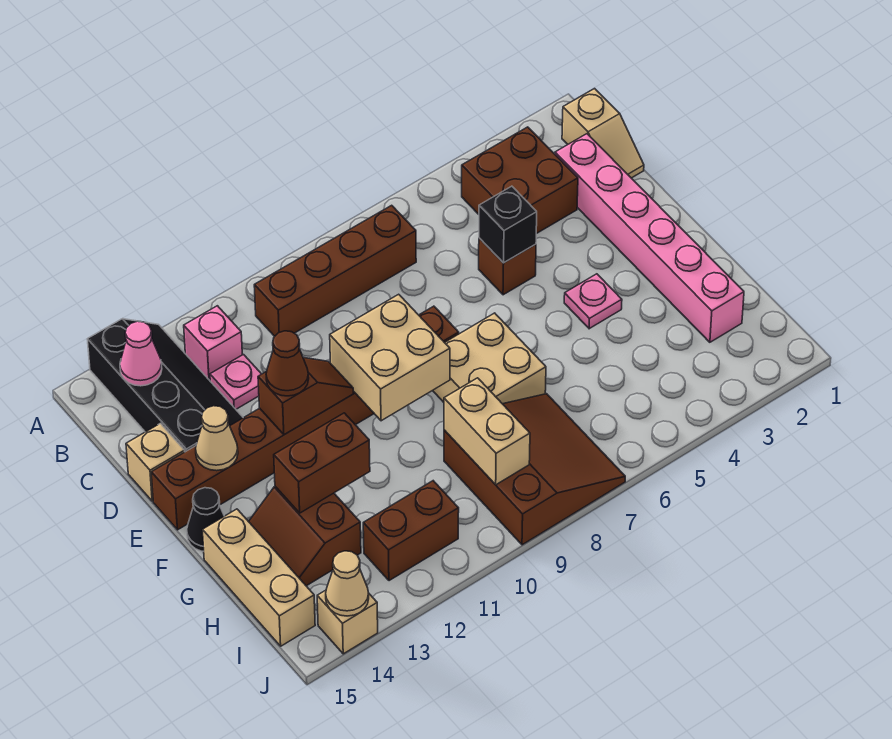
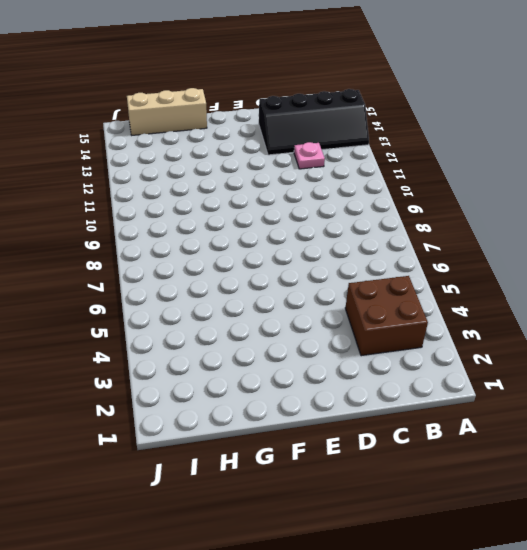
none -> tan 1x2 slope [562,89,644,178]
none -> brown 1x4 brick [254,205,416,336]
none -> pink 1x1 brick [184,306,242,380]

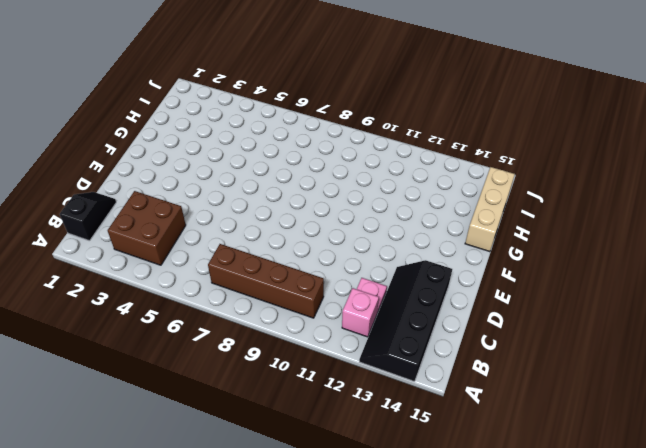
black 1x2 slope [60,192,116,241] -> tan 1x2 slope [562,89,644,178]
none -> pink 1x6 brick [555,134,744,342]
none -> brown 1x1 brick [479,238,536,295]
none -> tan 1x1 brick [126,423,185,501]

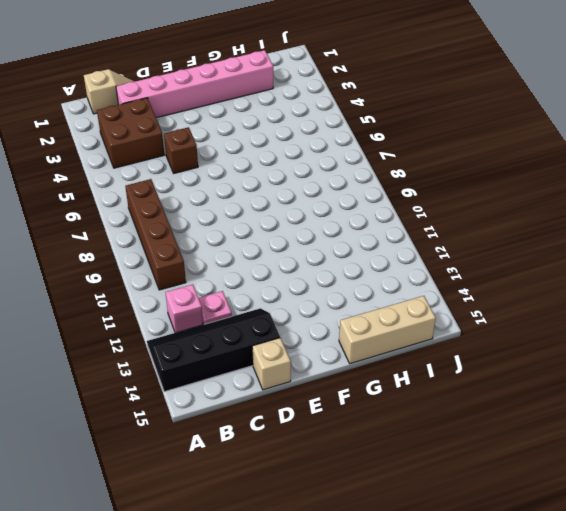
none -> brown 1x8 brick [151,306,459,530]
none -> pink 1x1 plate [564,274,622,329]
none -> tan 2x2 brick [433,313,546,404]

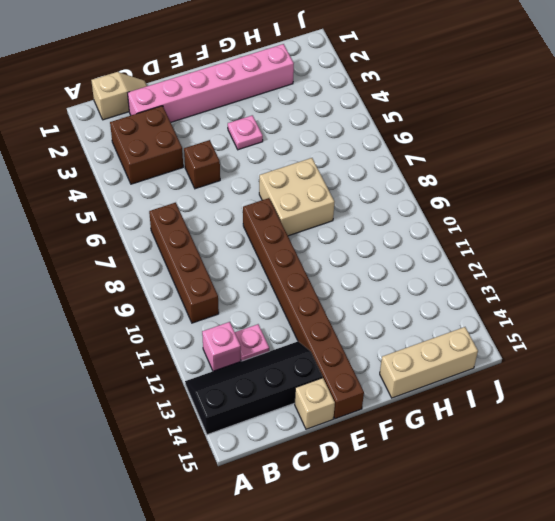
none -> black 1x1 cone [187,488,224,551]
none -> brown 2x2 slope [249,487,361,586]
none -> brown 3x3 slope [444,394,625,545]

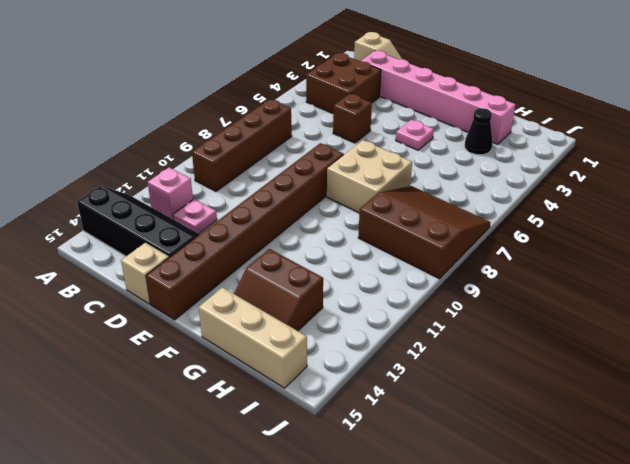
black 1x1 cone [465,108,493,155] -> black 1x1 cone moved to [187,488,224,551]
none -> brown 1x2 brick [363,481,459,581]
none -> tan 1x1 brick [317,590,378,654]
none -> pink 1x1 cone [120,321,162,386]

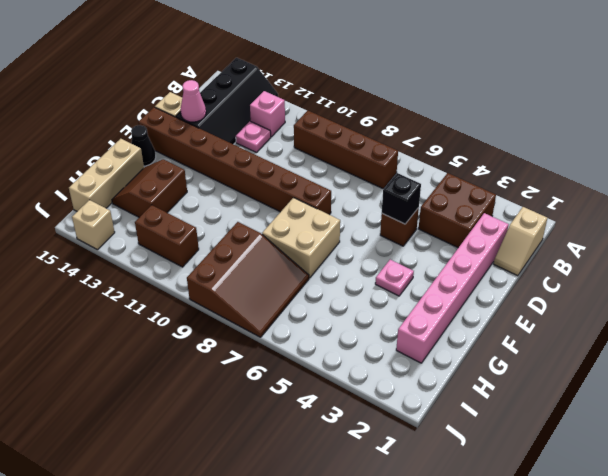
pink 1x1 cone [180,80,206,122] -> pink 1x1 cone moved to [120,321,162,386]
none -> tan 2x2 brick [330,294,450,421]
none -> brown 1x2 slope [258,357,353,435]
none -> tan 1x1 cone [196,406,238,471]

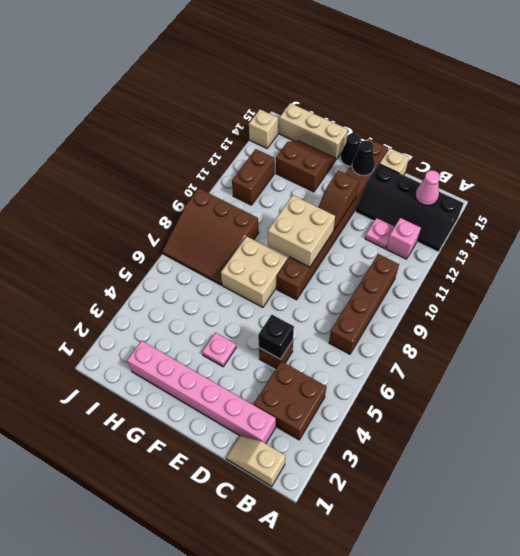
black 1x1 cone [352,140,375,176] -> tan 1x1 cone [196,406,238,471]
none -> brown 1x2 brick [274,413,370,513]
none -> tan 1x2 brick [444,378,530,485]
none -> tan 1x1 cone [326,551,369,616]

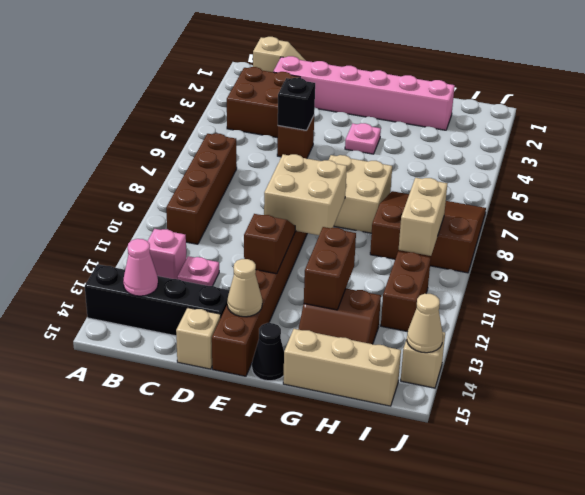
tan 1x2 brick [399,178,447,256] -> tan 1x2 brick turned to [444,378,530,485]
none -> brown 1x1 cone [266,331,309,396]

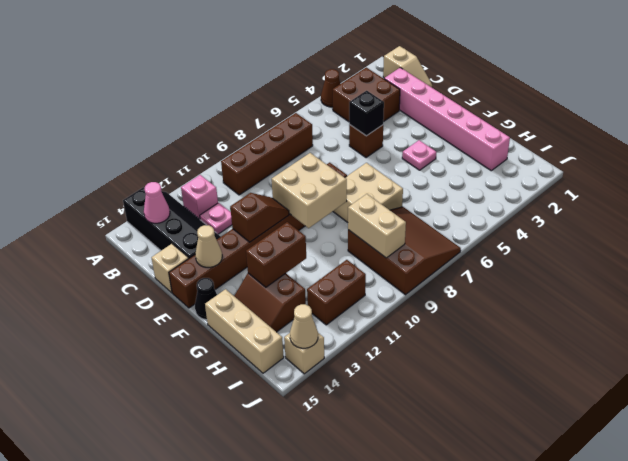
brown 1x1 cone [321,69,340,107] -> brown 1x1 cone moved to [266,331,309,396]

